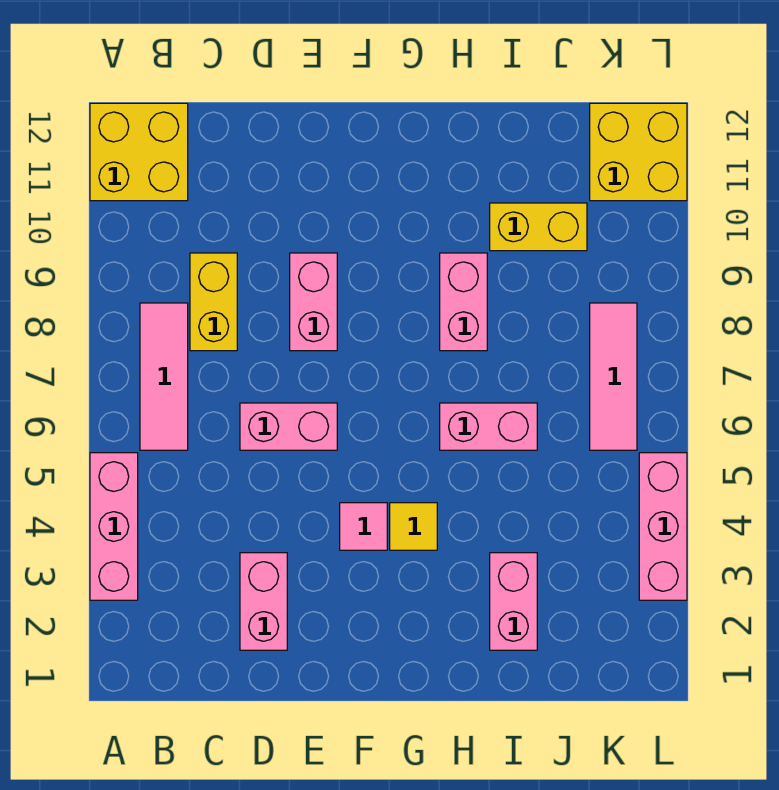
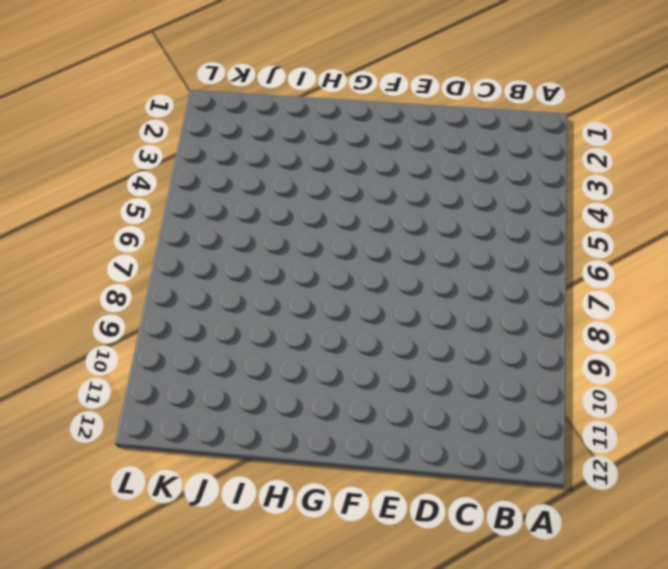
none -> pink 1x3 brick [90,453,138,600]
none -> yellow 2x2 brick [90,103,188,201]
none -> pink 1x3 tile [140,303,188,450]

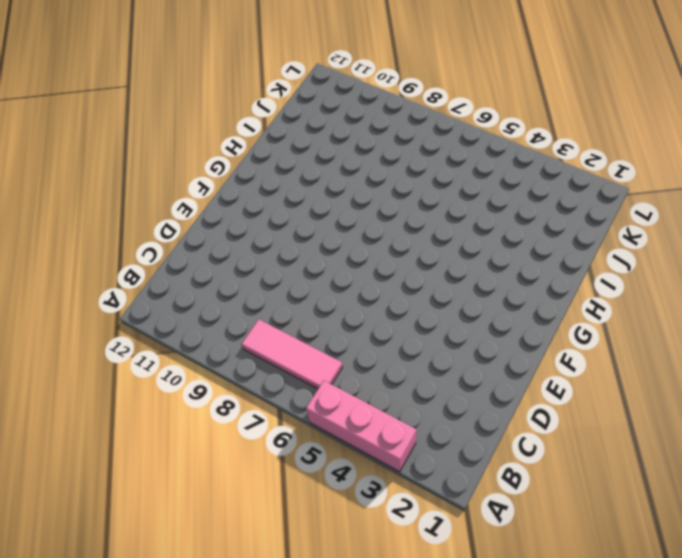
none -> yellow 2x2 brick [90,103,188,201]
none -> yellow 1x2 brick [190,253,237,351]
none -> pink 1x2 brick [240,553,287,650]

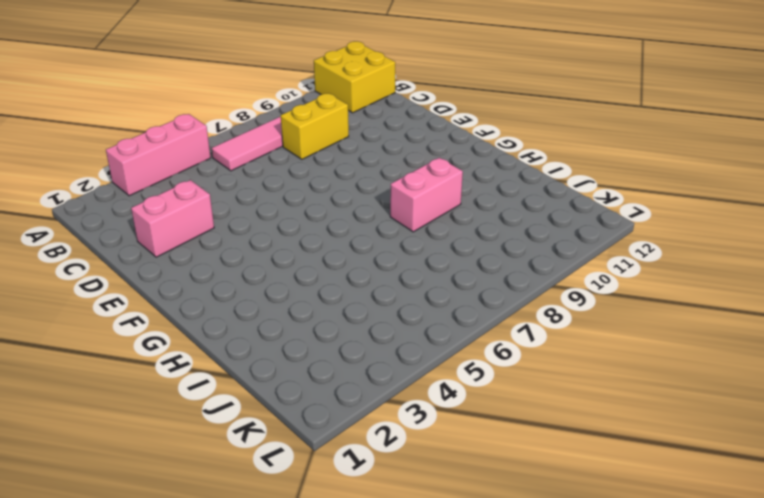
none -> pink 1x2 brick [240,403,337,450]
none -> pink 1x2 brick [290,253,337,351]
none -> pink 1x1 tile [340,503,387,550]

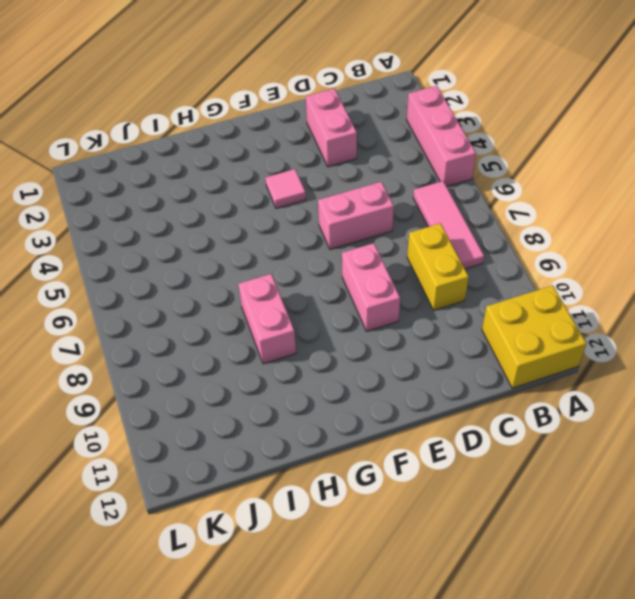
none -> yellow 1x1 tile [390,503,437,550]
none -> pink 1x2 brick [440,403,537,450]
none -> pink 1x2 brick [490,553,537,650]

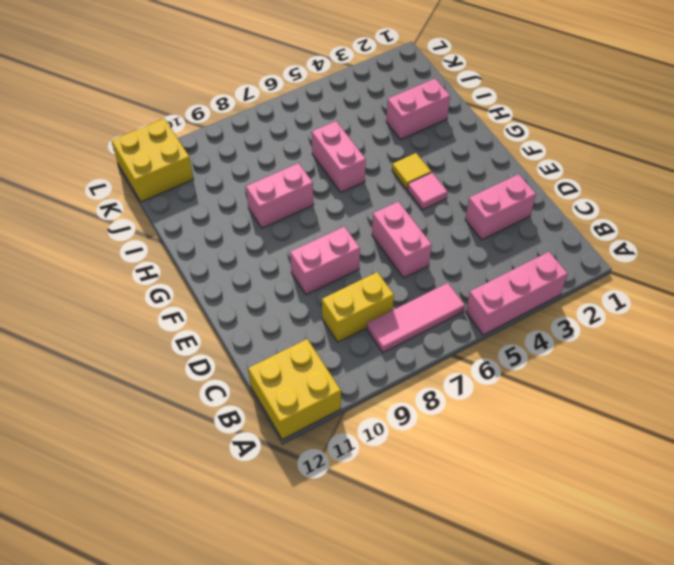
none -> yellow 1x2 brick [490,203,587,251]
none -> pink 1x3 tile [590,303,637,450]
none -> pink 1x3 brick [639,453,687,600]

